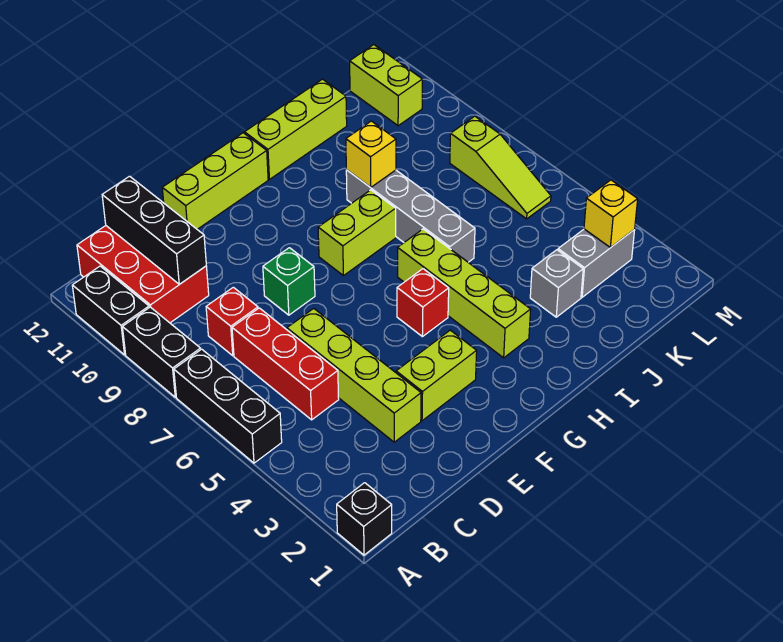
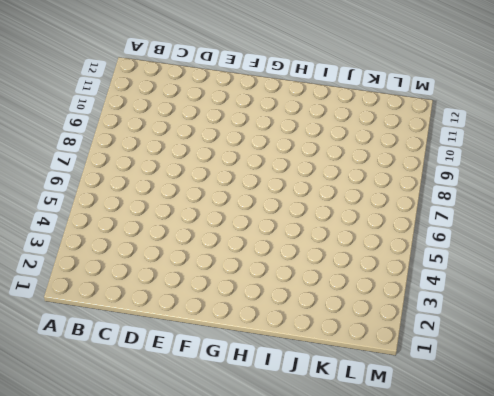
none -> black 1x1 brick [337,483,392,555]
none -> black 1x3 brick [174,349,282,463]
none -> black 1x2 brick [123,307,201,397]

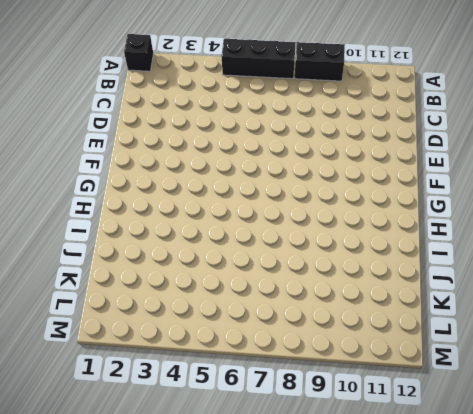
none -> black 1x2 brick [72,266,149,355]
none -> red 2x3 brick [77,226,209,323]
none -> red 1x3 brick [232,308,339,420]

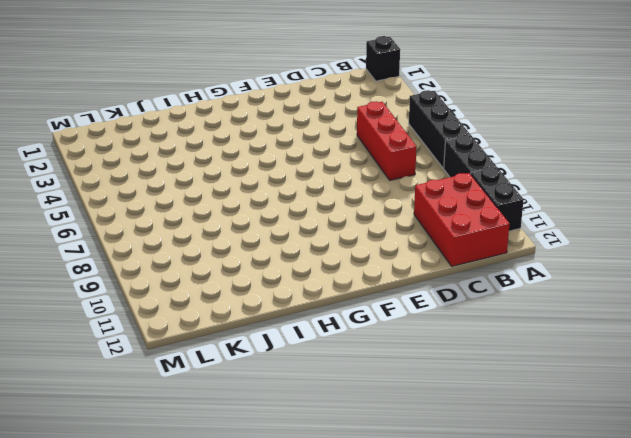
none -> red 1x1 brick [206,287,258,356]
none -> lime 1x4 brick [287,308,421,442]
none -> lime 1x2 brick [396,330,477,421]

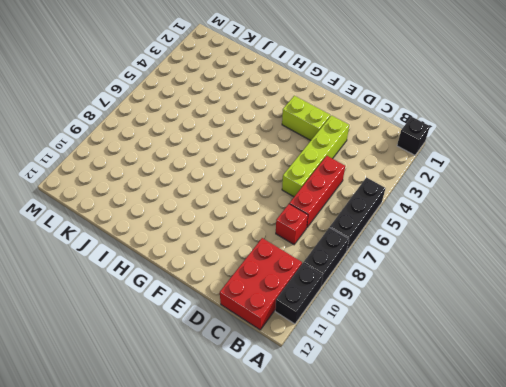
none -> green 1x1 brick [263,248,315,315]
none -> lime 1x3 brick [162,133,268,229]
none -> red 1x1 brick [397,269,449,337]

